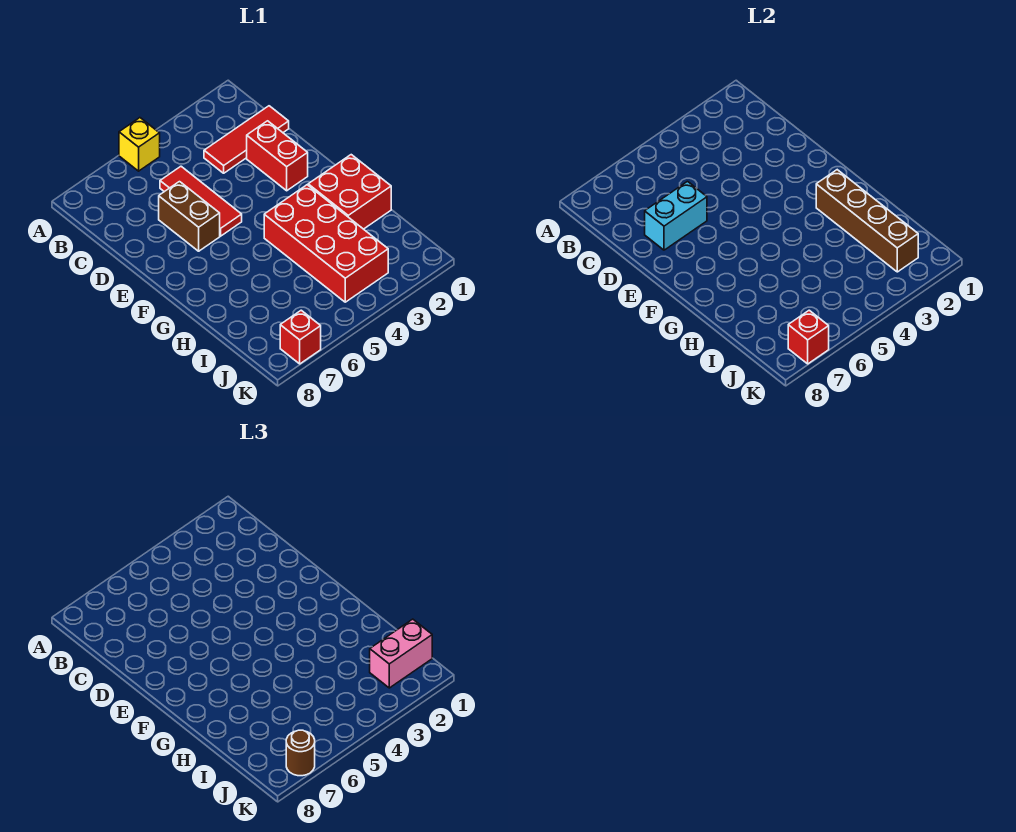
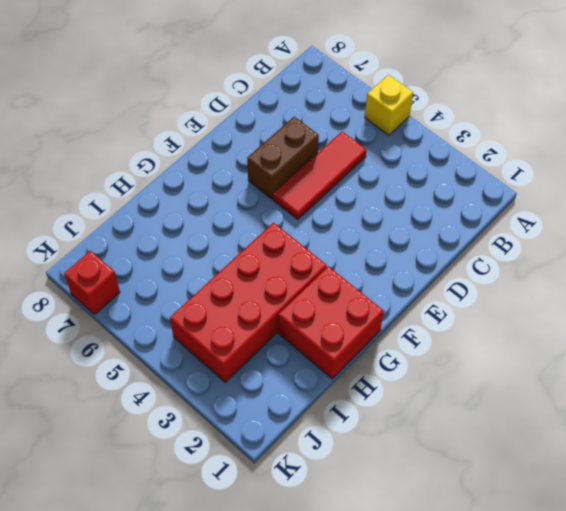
none -> red 1x3 tile [204,106,289,173]
none -> red 1x2 brick [247,121,308,191]
none -> cyan 1x2 brick [645,182,707,250]

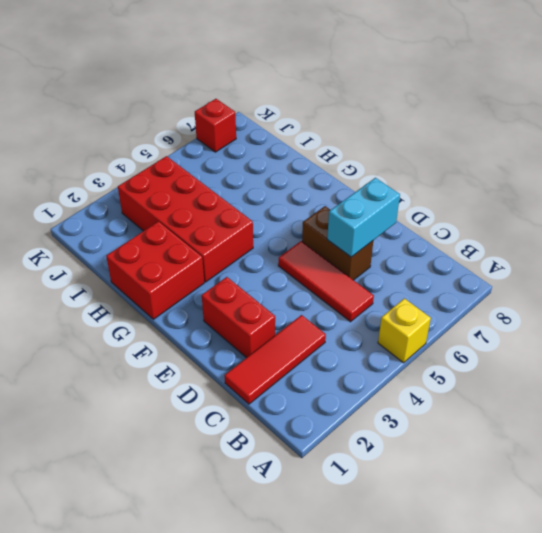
none -> brown 1x4 brick [816,170,918,272]
none -> red 1x1 brick [788,310,829,364]
none -> pink 1x2 brick [370,619,432,688]

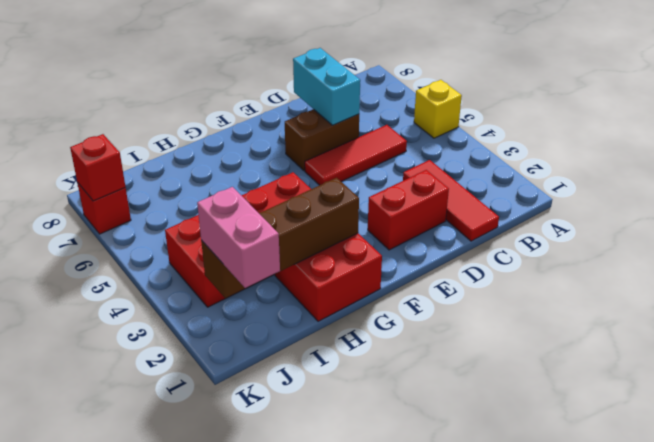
none -> brown 1x1 round brick [286,730,315,776]

